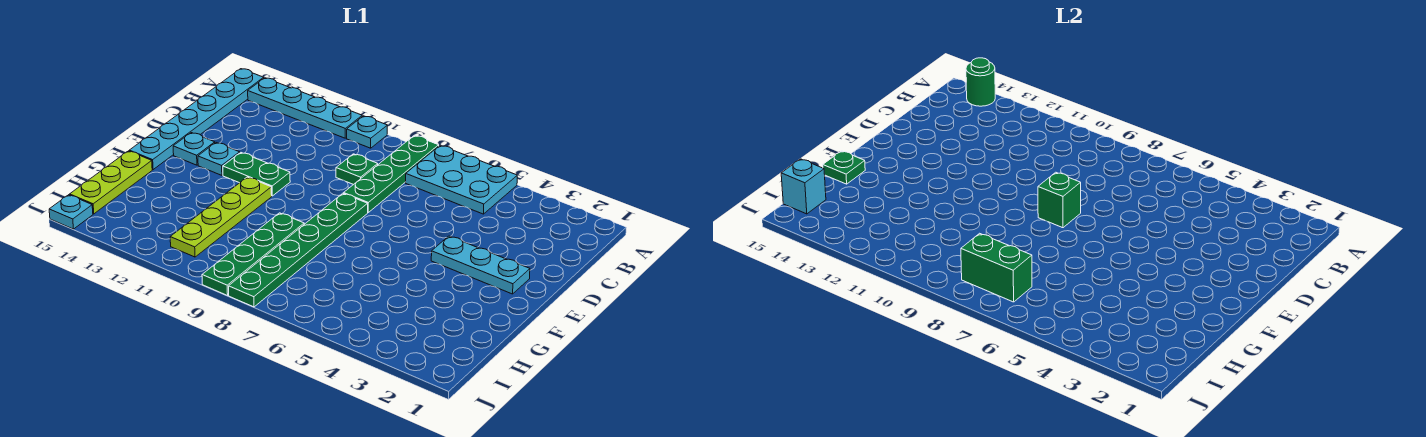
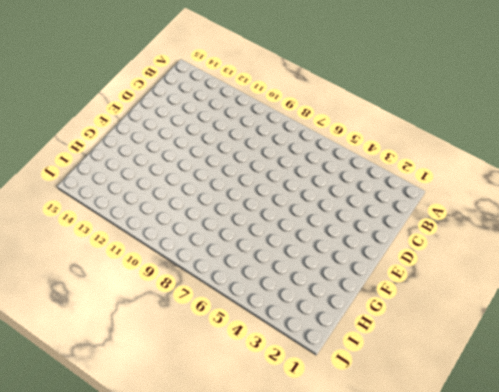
none -> cyan 2x3 plate [406,145,517,214]
none -> green 1x4 plate [344,135,439,212]
none -> cyan 1x1 plate [347,116,388,148]

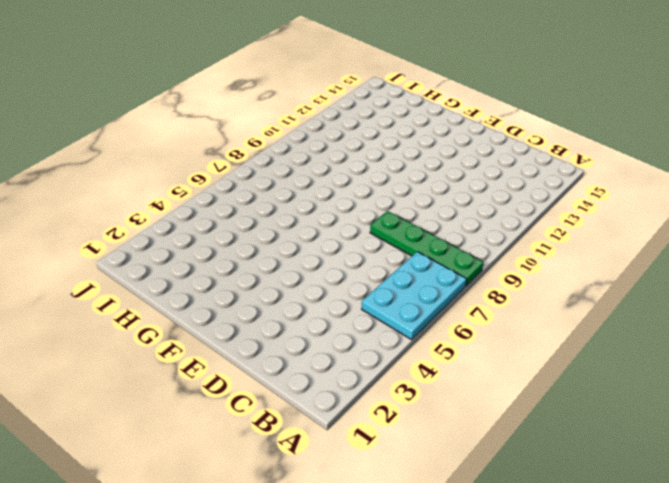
none -> cyan 1x1 plate [347,116,388,148]
none -> cyan 1x4 plate [248,78,362,138]
none -> cyan 1x6 plate [129,69,264,169]

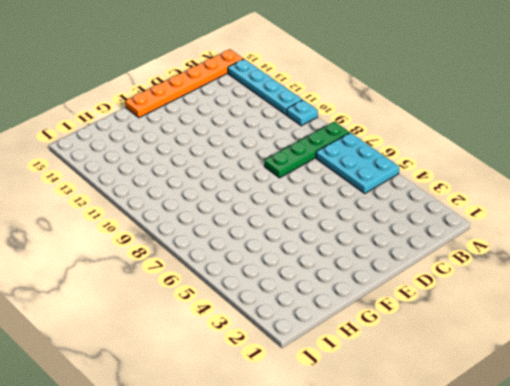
orange 1x6 plate [125,49,243,118] -> cyan 1x6 plate [129,69,264,169]
none -> green 1x1 plate [336,154,378,185]
none -> cyan 1x3 plate [431,236,530,294]
none -> green 1x6 plate [229,193,368,307]

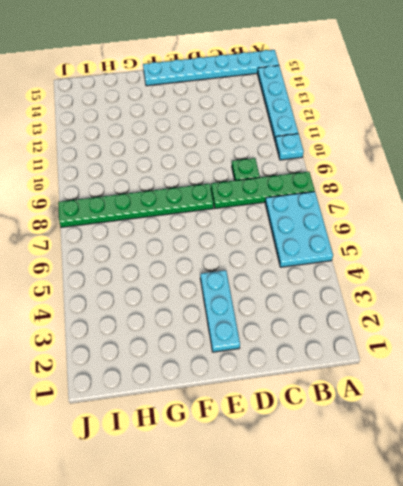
none -> green 1x2 plate [223,153,290,196]
none -> cyan 1x1 plate [198,143,240,175]
none -> cyan 1x1 plate [173,133,215,165]

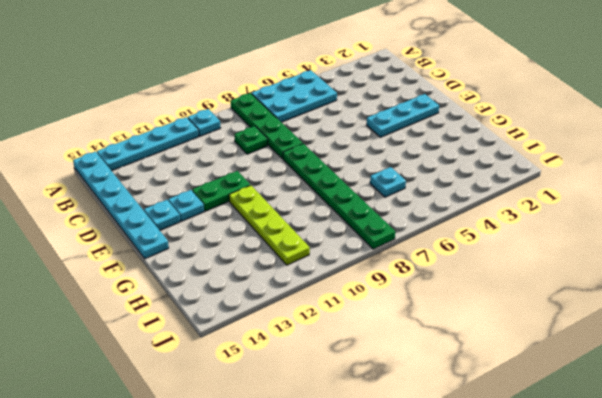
cyan 1x1 plate [370,167,406,197] -> cyan 1x1 plate moved to [49,195,93,229]
none -> green 1x4 plate [202,213,304,295]
none -> lime 1x3 plate [70,151,152,214]
none -> green 1x1 round brick [966,58,995,106]

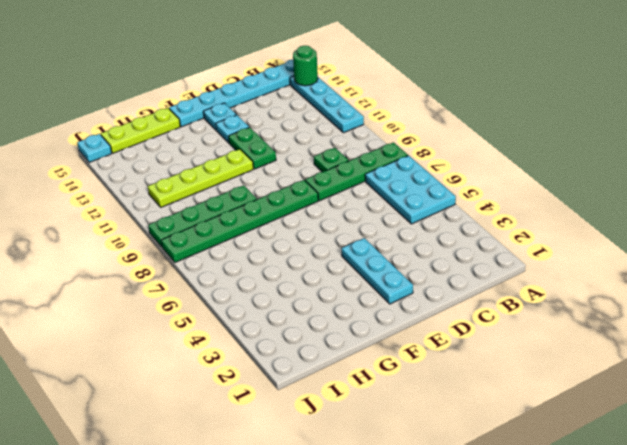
none -> cyan 1x1 plate [347,116,388,148]
none -> green 1x1 brick [1038,172,1081,228]
none -> green 1x1 plate [823,151,865,184]

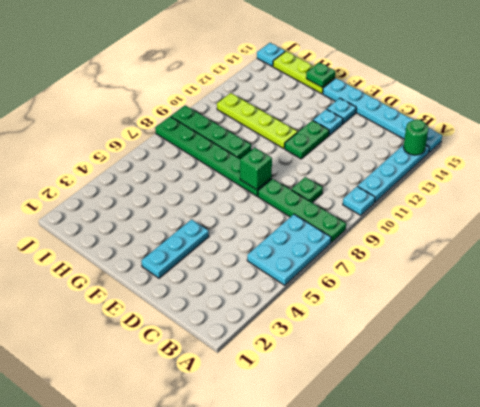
none -> green 1x2 brick [961,233,1032,302]
none -> cyan 1x1 brick [781,159,826,214]

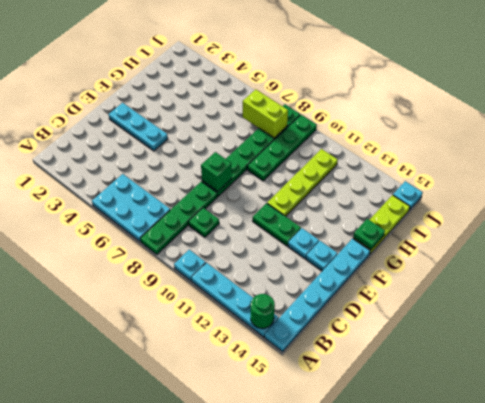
lime 1x2 brick [243,89,288,138] -> green 1x2 brick [961,233,1032,302]
none -> cyan 1x1 brick [781,159,826,214]

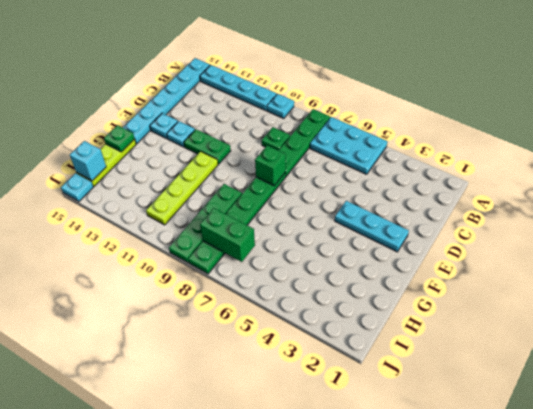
none -> green 1x1 round brick [966,58,995,106]

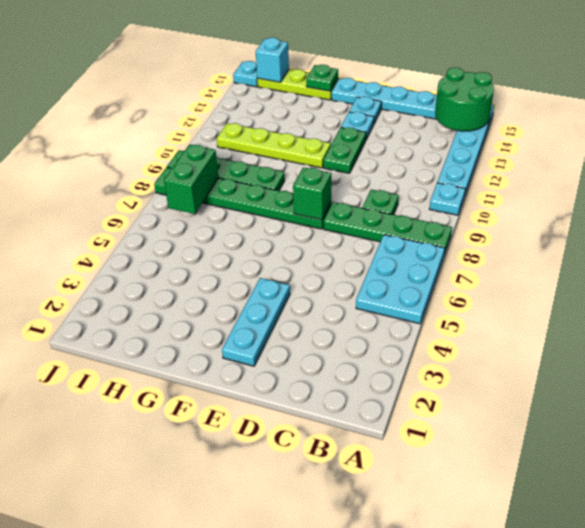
green 2x2 round brick [435,68,494,131] -> green 1x1 round brick [966,58,995,106]

